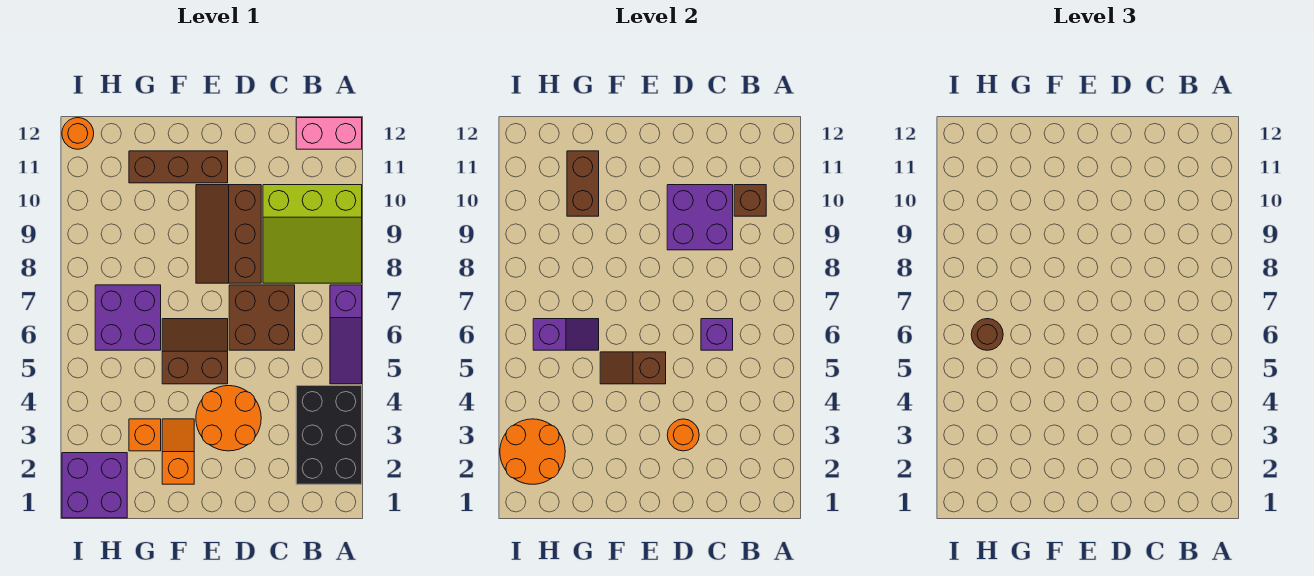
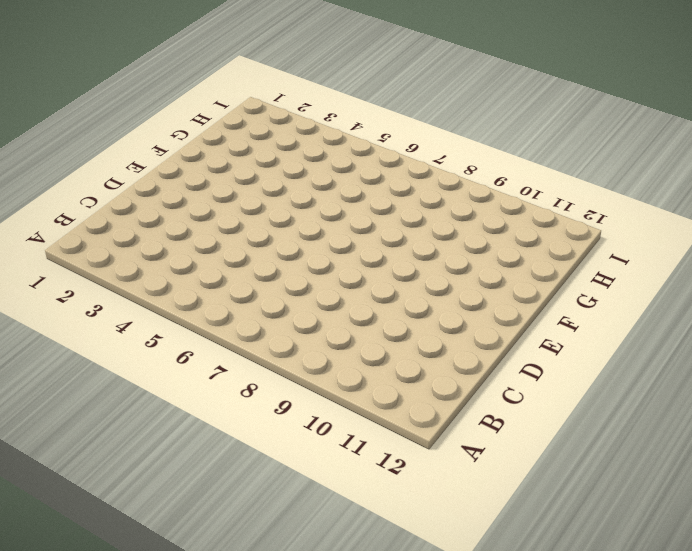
none -> black 2x3 brick [296,386,362,484]
none -> purple 1x3 slope [330,285,362,384]
none -> lime 3x3 slope [263,185,362,283]

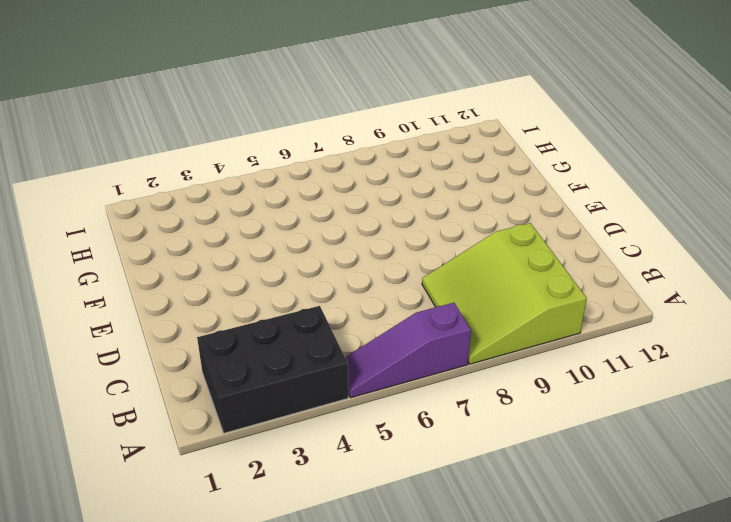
none -> pink 1x2 brick [296,118,362,149]
none -> brown 2x2 brick [229,285,295,350]
none -> orange 2x2 round brick [196,386,261,451]

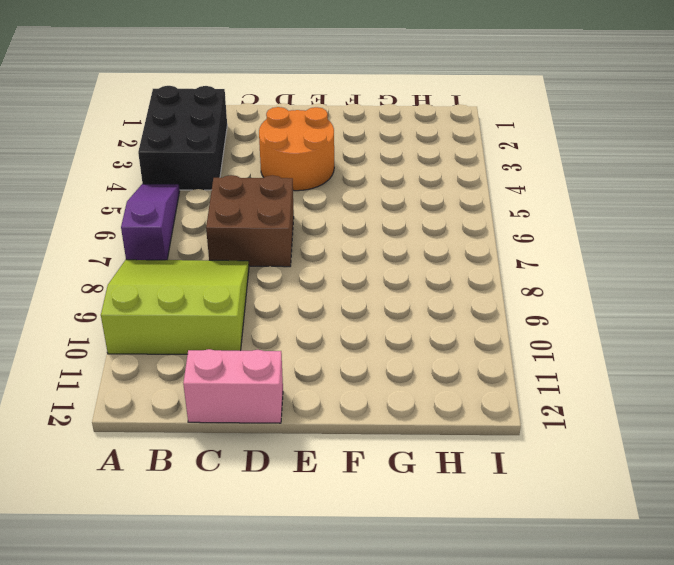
pink 1x2 brick [183,349,283,423] -> pink 1x2 brick moved to [296,118,362,149]
none -> brown 2x3 slope [196,185,261,283]
none -> brown 2x2 slope [162,319,228,384]
none -> brown 1x3 brick [129,151,228,183]

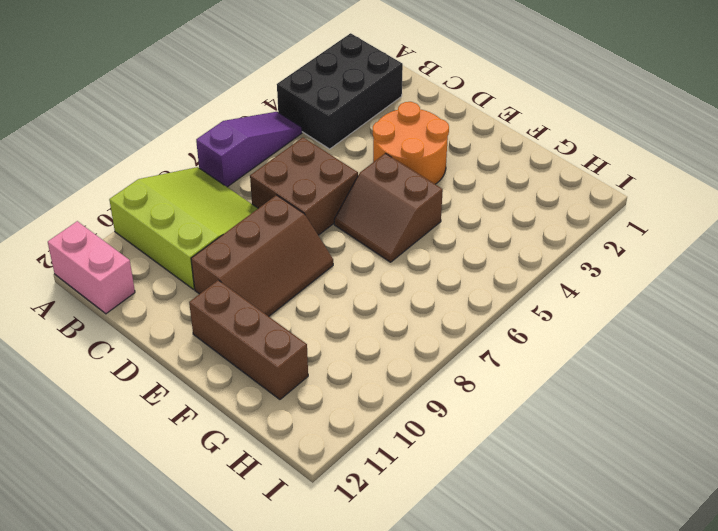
none -> orange 1x2 slope [162,419,194,484]
none -> orange 1x1 brick [129,419,161,451]
none -> purple 2x2 brick [95,285,161,350]

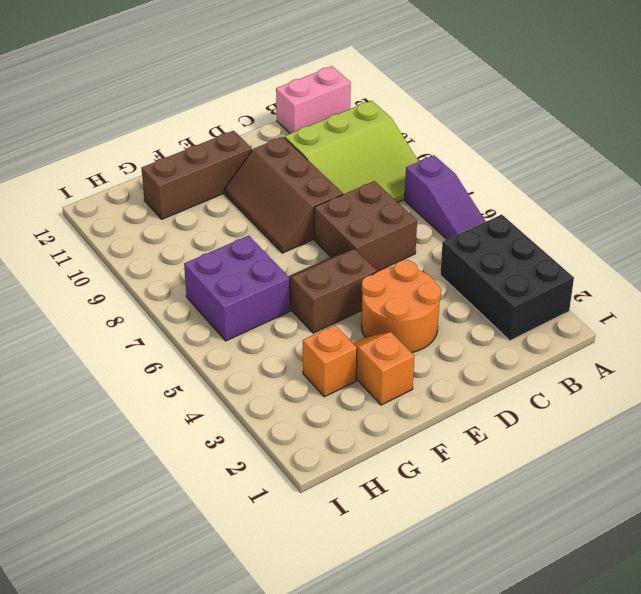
none -> purple 2x2 brick [62,453,127,518]
none -> orange 1x1 round brick [62,118,94,149]
none -> brown 1x1 brick [734,185,766,216]

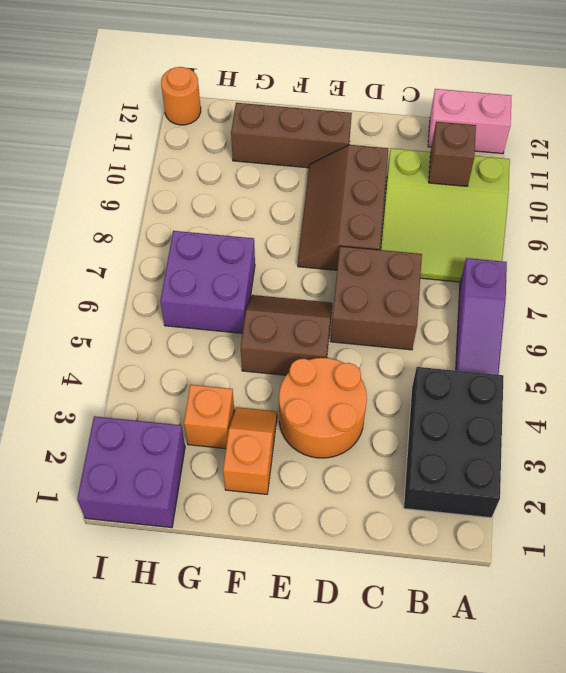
none -> purple 1x1 brick [701,319,733,350]
none -> purple 2x2 brick [667,185,733,250]
none -> orange 1x1 round brick [667,419,699,451]

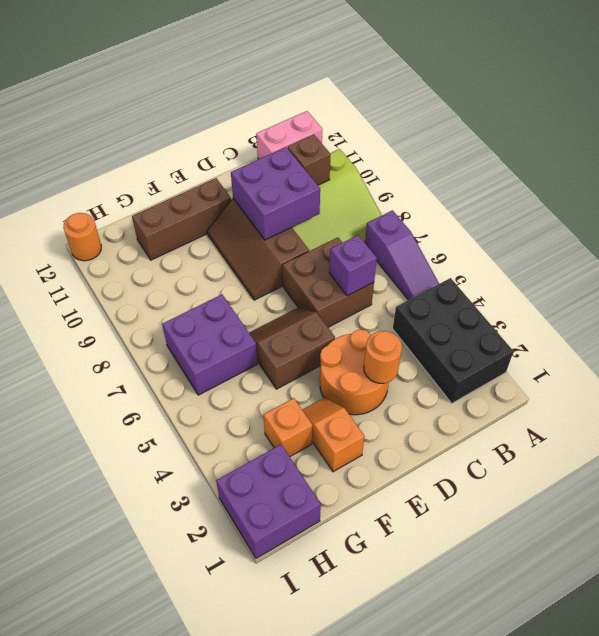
none -> brown 1x2 slope [600,352,666,384]
none -> purple 1x2 slope [533,319,599,350]
none -> brown 1x2 brick [567,151,599,216]

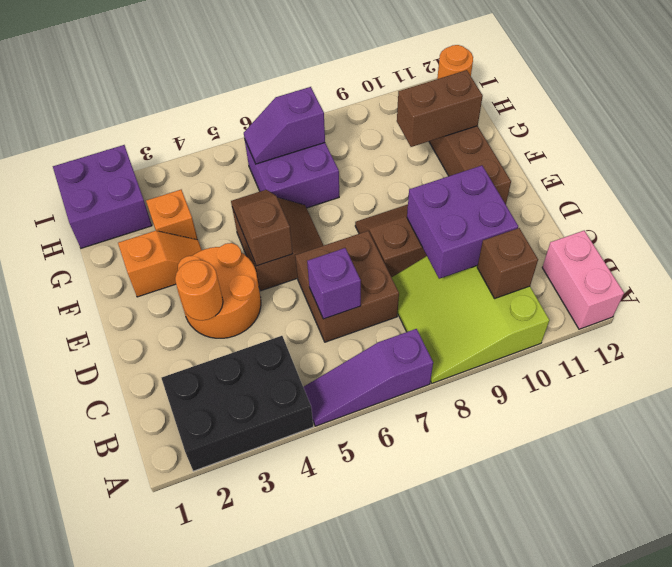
purple 1x2 slope [244,87,325,164] -> purple 1x2 slope turned to [533,319,599,350]
none -> orange 2x2 round brick [500,419,565,484]
none -> brown 1x1 round brick [971,319,1003,350]

